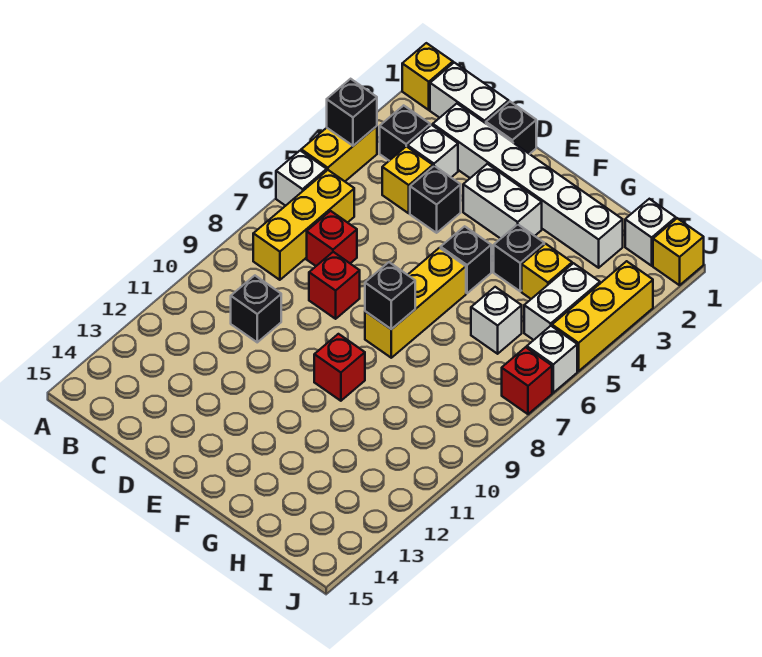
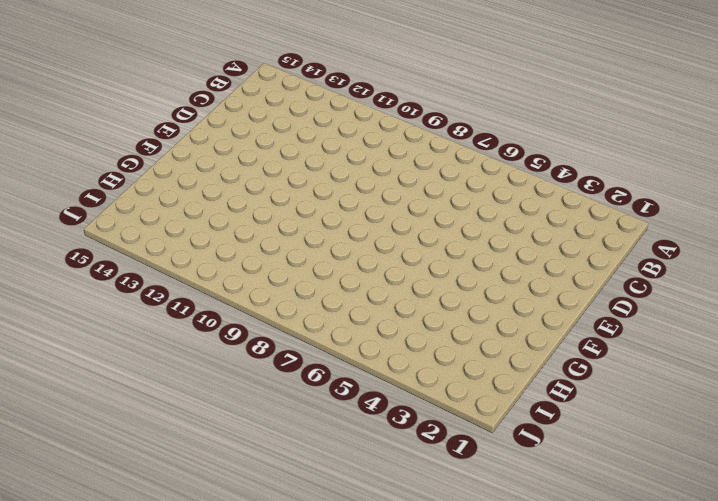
none -> yellow 1x1 brick [402,43,453,110]
none -> yellow 1x2 brick [301,126,377,181]
none -> white 1x1 brick [276,151,327,206]

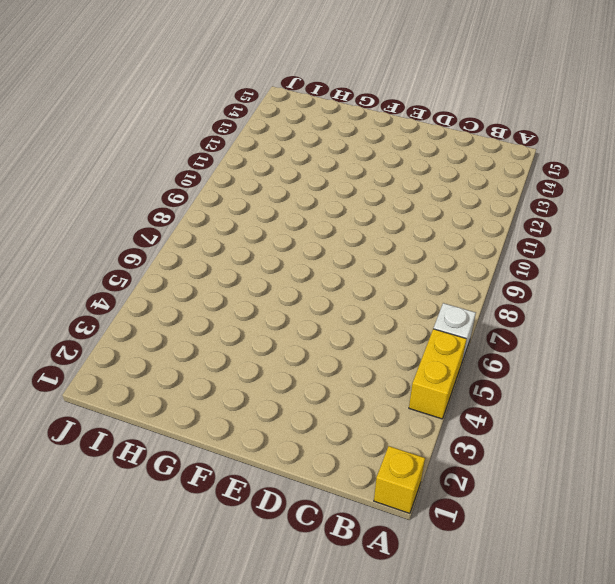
none -> white 1x2 brick [430,63,509,123]
none -> black 1x1 brick [380,105,430,161]
none -> yellow 1x3 brick [253,170,354,280]

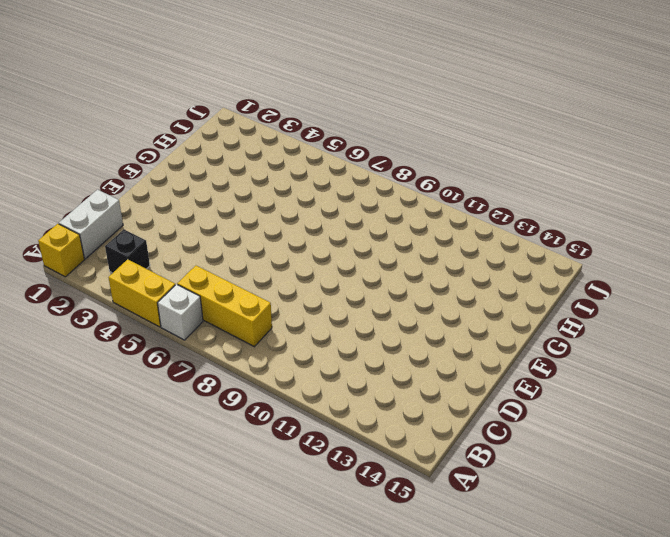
none -> white 1x6 brick [433,104,623,268]
none -> white 1x1 brick [408,125,458,177]
none -> yellow 1x1 brick [382,146,433,213]

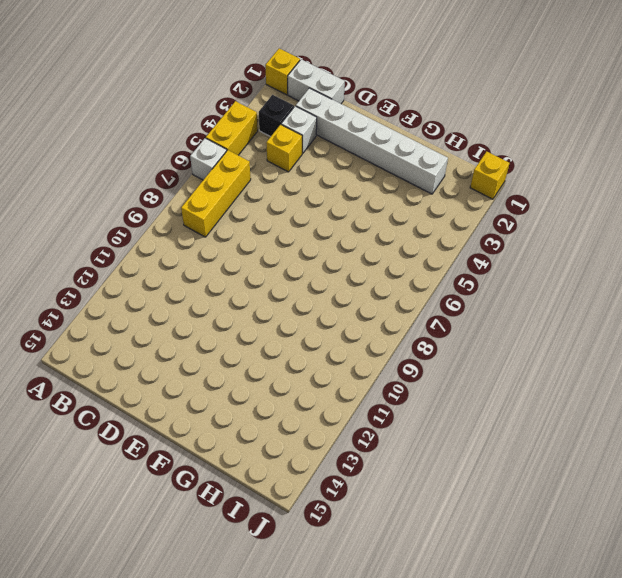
none -> red 1x1 brick [307,211,357,266]
none -> black 1x1 brick [231,276,281,342]
none -> black 1x1 brick [486,102,536,154]

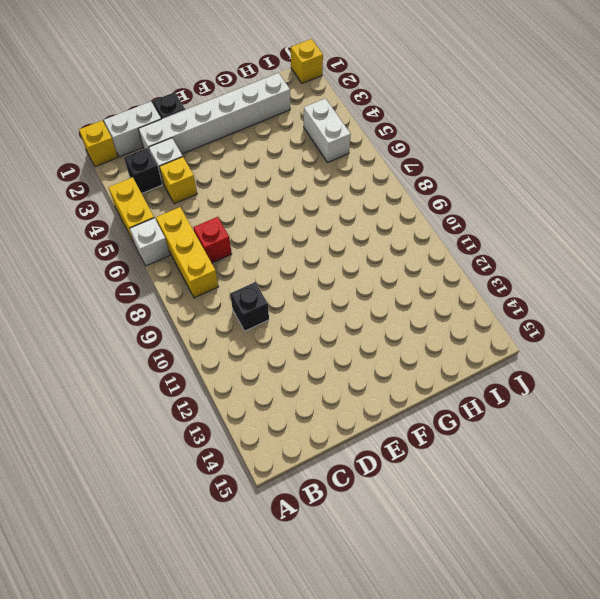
none -> black 1x1 brick [410,166,461,233]
none -> red 1x1 brick [309,252,360,319]
none -> white 1x2 brick [463,164,542,239]

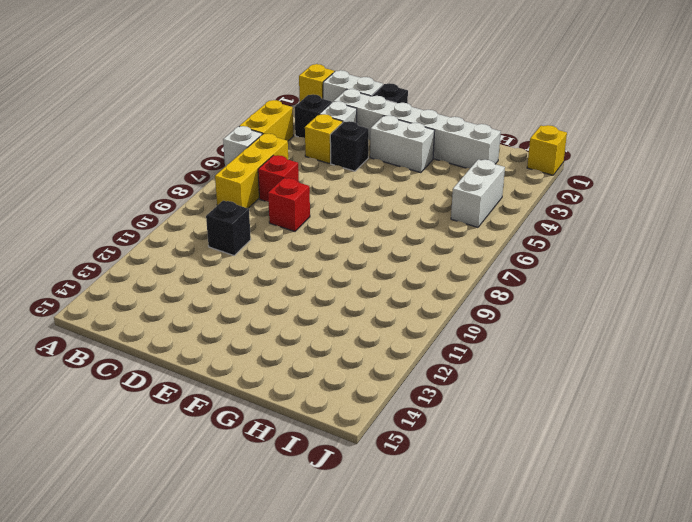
none -> black 1x1 brick [441,226,491,293]
none -> yellow 1x3 brick [365,248,466,358]
none -> red 1x1 brick [314,334,365,401]

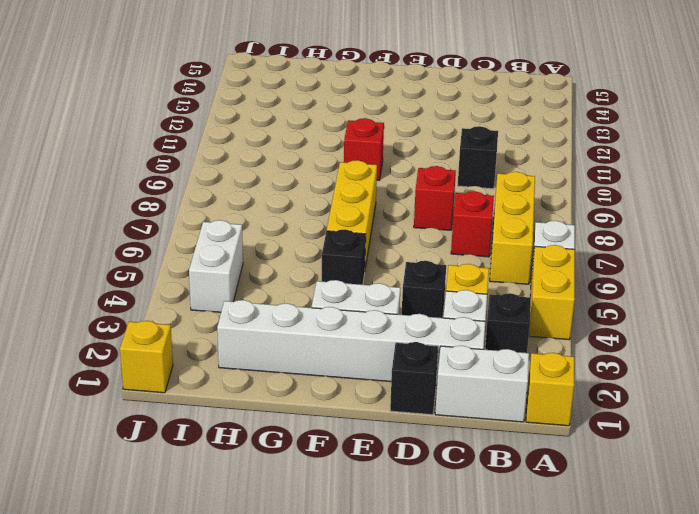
none -> black 1x1 brick [494,224,544,291]
none -> yellow 1x1 brick [522,244,572,299]
none -> white 1x1 brick [471,287,522,354]

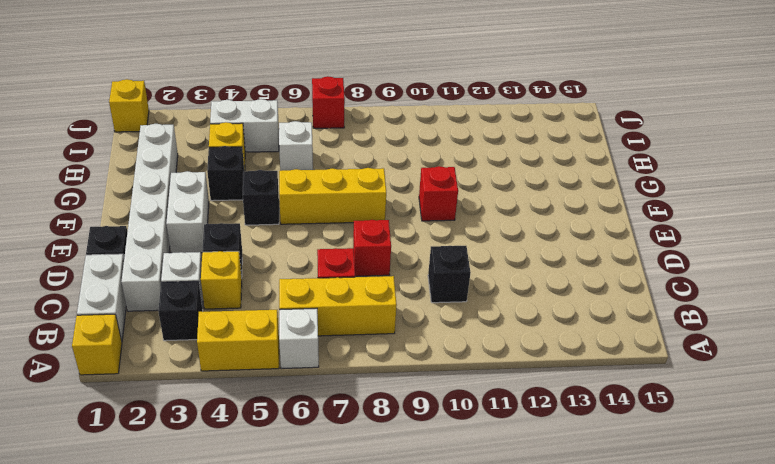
none -> white 1x1 brick [625,199,676,266]
none -> yellow 1x3 brick [552,261,653,371]
none -> white 1x1 brick [527,326,577,393]

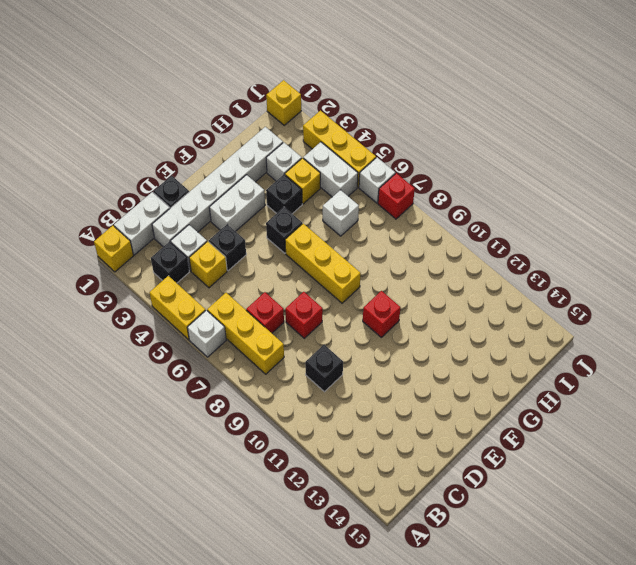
white 1x1 brick [266,142,302,181] -> white 1x1 brick moved to [625,199,676,266]
none -> black 1x1 brick [327,79,377,146]
none -> black 1x1 brick [365,262,415,329]

